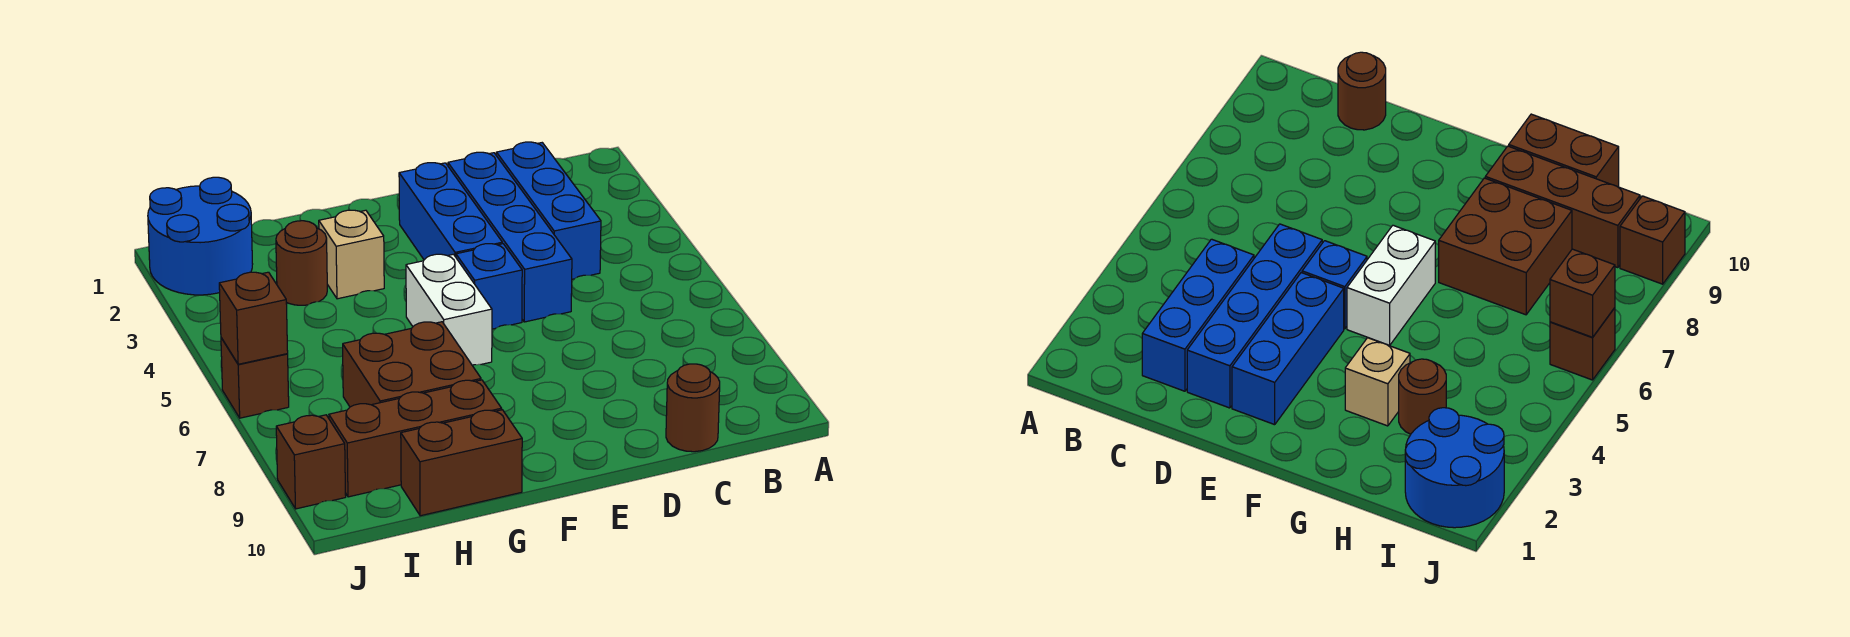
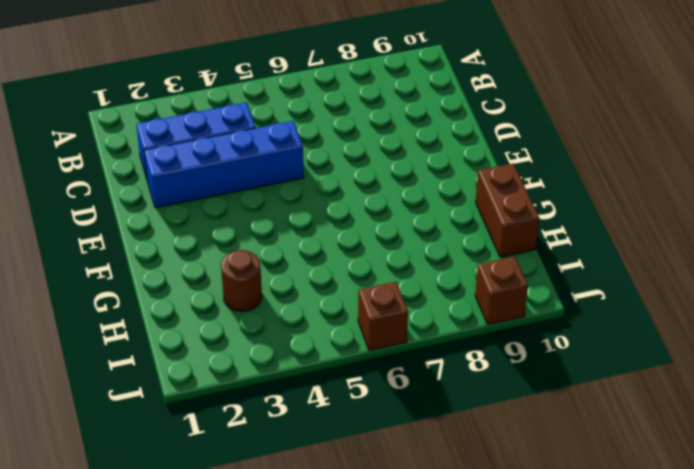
none -> brown 1x1 round brick [666,364,720,452]
none -> blue 1x3 brick [399,163,502,260]
none -> blue 1x1 brick [456,244,522,329]

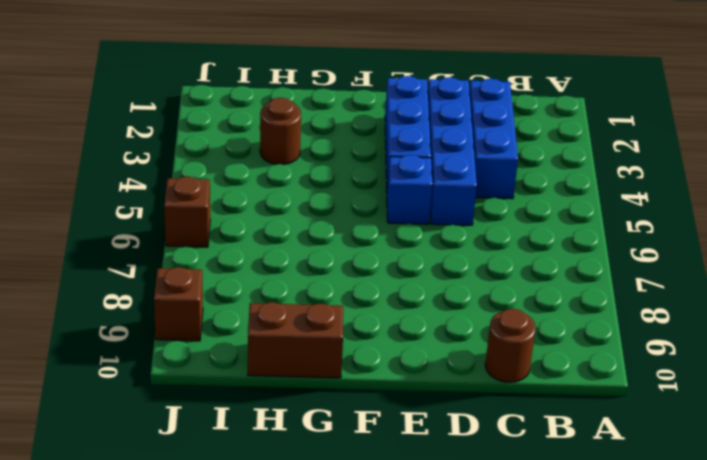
none -> white 1x2 brick [406,254,492,365]
none -> tan 1x1 brick [319,210,384,299]
none -> brown 2x2 brick [343,322,481,407]

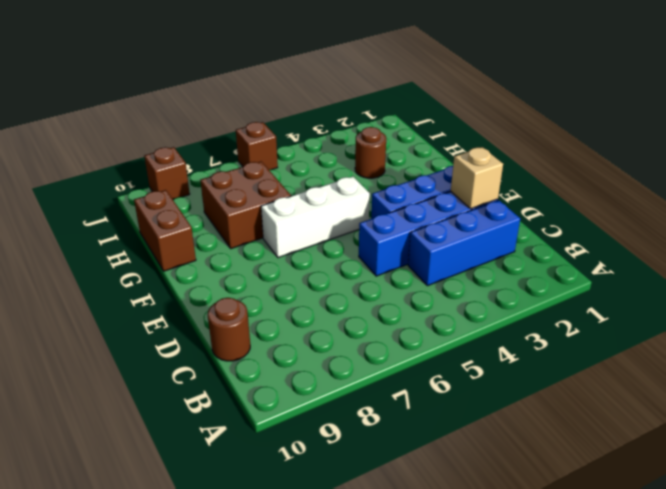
tan 1x1 brick [451,147,503,209] -> tan 1x1 brick moved to [319,210,384,299]
white 1x3 brick [261,176,370,258] -> white 1x2 brick [406,254,492,365]
none -> blue 1x1 brick [456,244,522,329]
none -> brown 1x3 brick [329,380,502,497]
none -> blue 2x2 round brick [148,177,253,295]

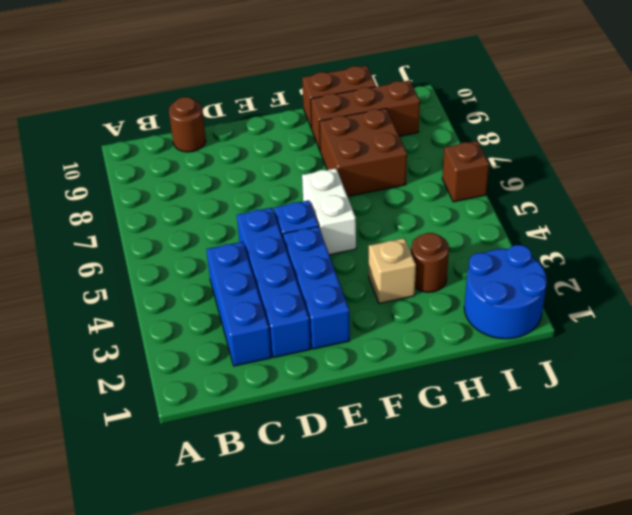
none -> brown 1x1 brick [276,415,346,509]
none -> brown 1x1 brick [219,272,288,364]

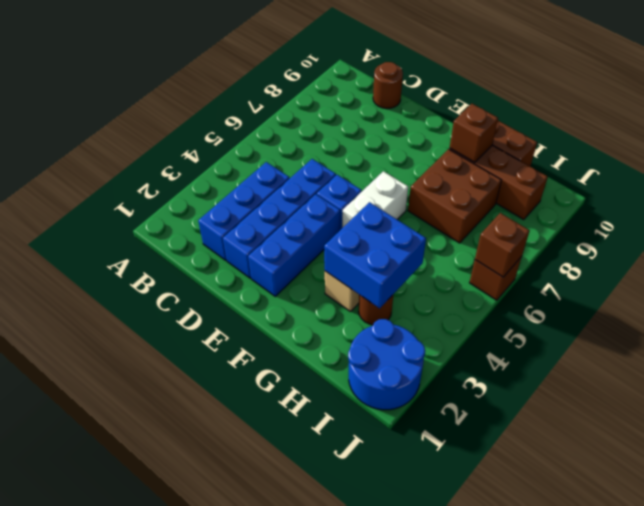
blue 2x2 brick [324,202,426,308] -> none
brown 1x1 brick [450,104,498,163] -> brown 1x1 brick moved to [276,415,346,509]

